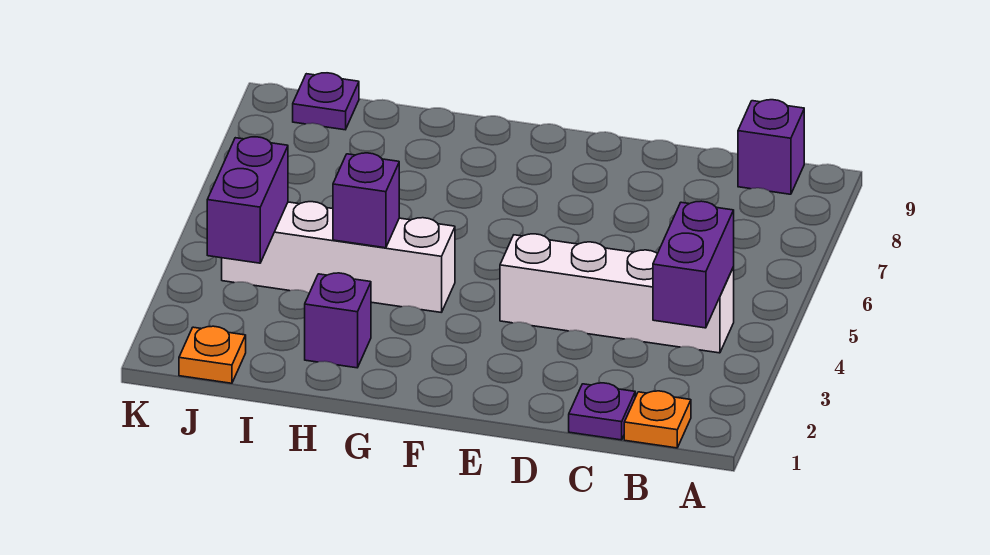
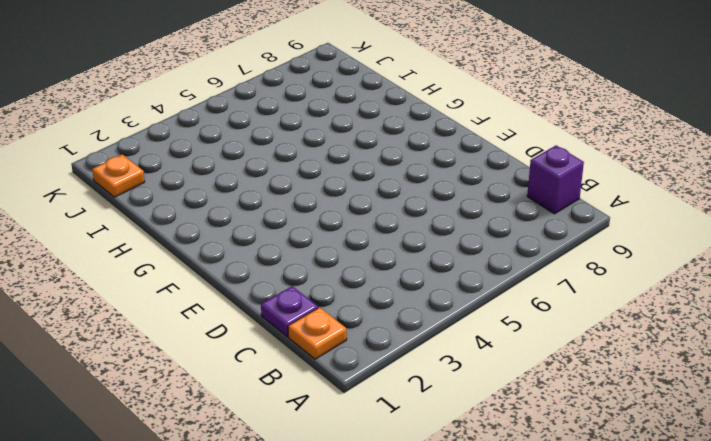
none -> white 1x4 brick [500,234,734,353]
none -> white 1x4 brick [222,202,455,313]

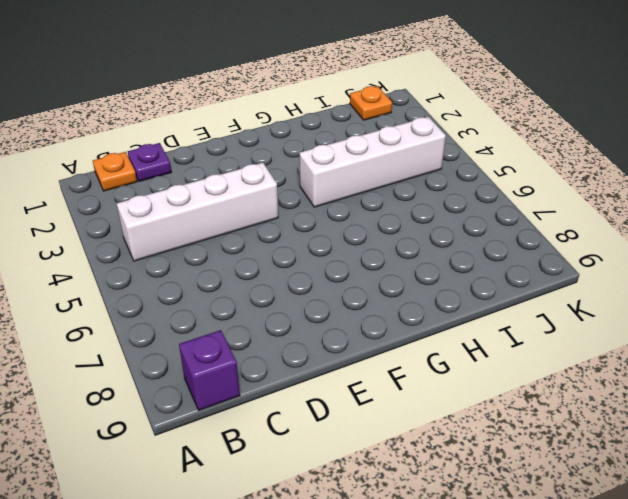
none -> purple 1x1 brick [305,273,371,368]
none -> purple 1x1 plate [293,73,359,130]

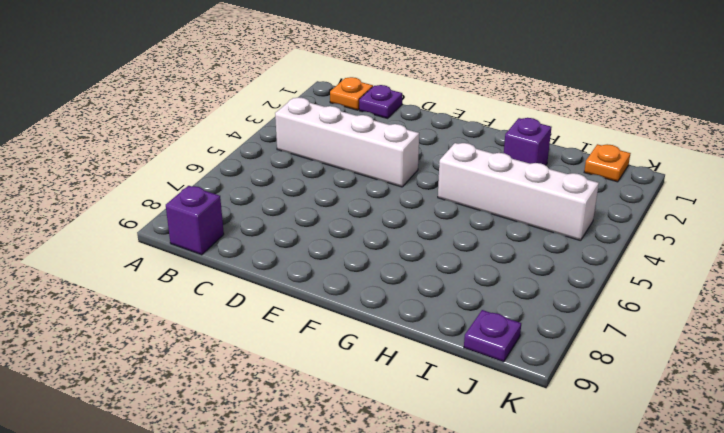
none -> purple 1x2 brick [653,201,734,328]
none -> purple 1x1 brick [333,153,399,248]

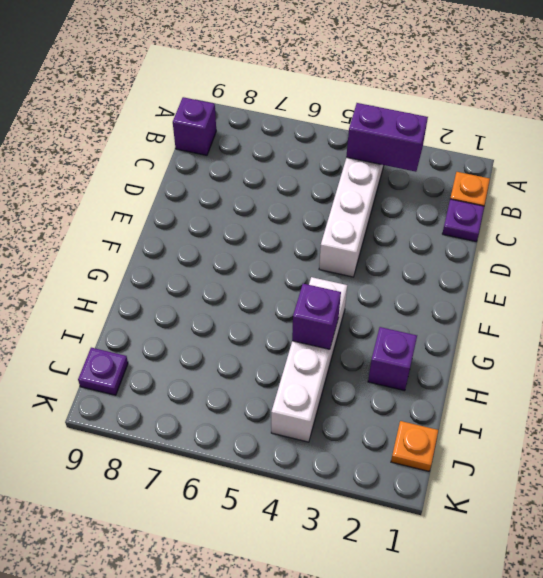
none -> purple 1x2 brick [207,137,288,263]

